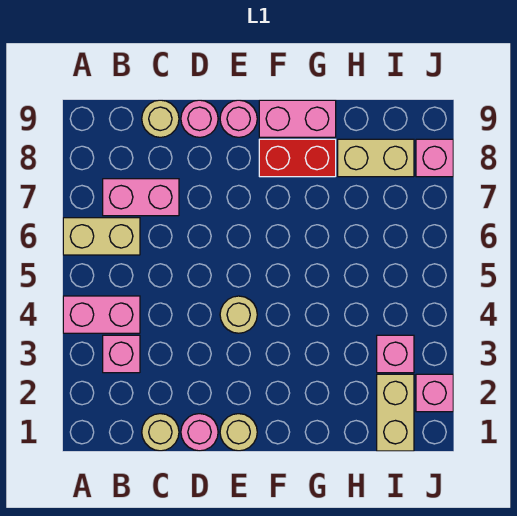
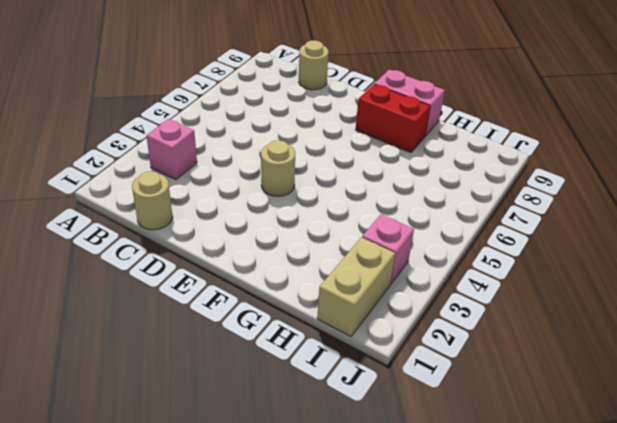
none -> pink 1x2 brick [63,296,140,333]
none -> tan 1x2 brick [63,218,140,255]
none -> pink 1x2 brick [103,179,179,216]

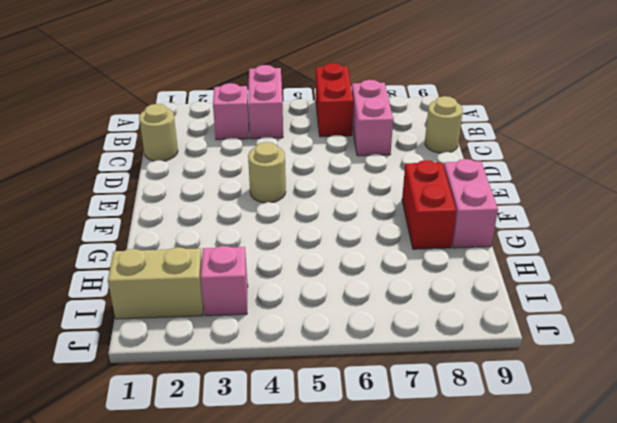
red 1x2 brick [316,63,353,137] -> tan 1x2 brick [63,218,140,255]
none -> pink 1x1 round brick [181,414,218,451]
none -> pink 1x1 round brick [181,100,218,137]
none -> tan 1x1 round brick [220,414,257,451]

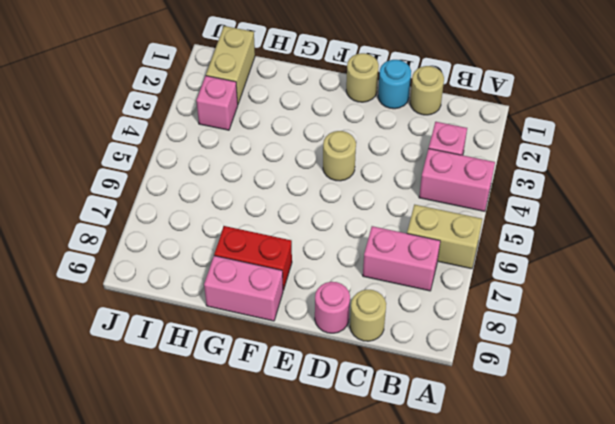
cyan 1x1 round brick [378,60,411,109] -> pink 1x1 round brick [181,414,218,451]
none -> pink 1x1 round brick [220,100,257,137]
none -> tan 1x2 brick [338,139,414,177]
none -> pink 1x1 brick [416,374,453,412]

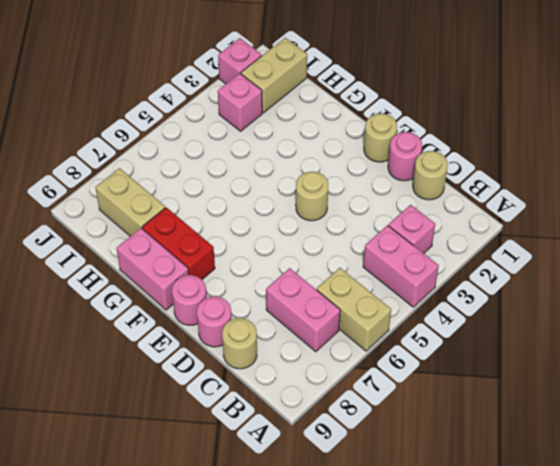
none -> pink 1x1 brick [416,139,453,177]

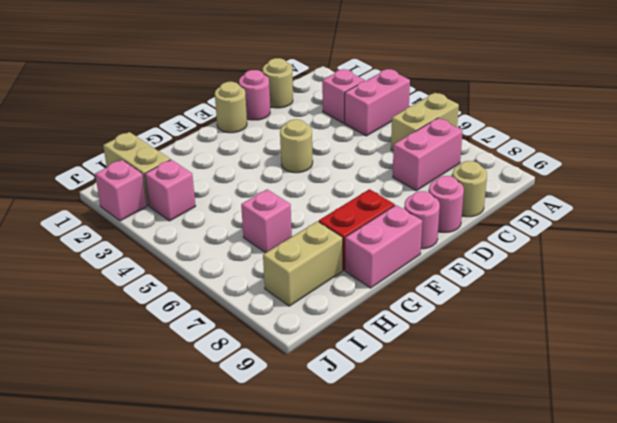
pink 1x1 brick [241,189,292,253] -> pink 1x1 brick moved to [416,139,453,177]

